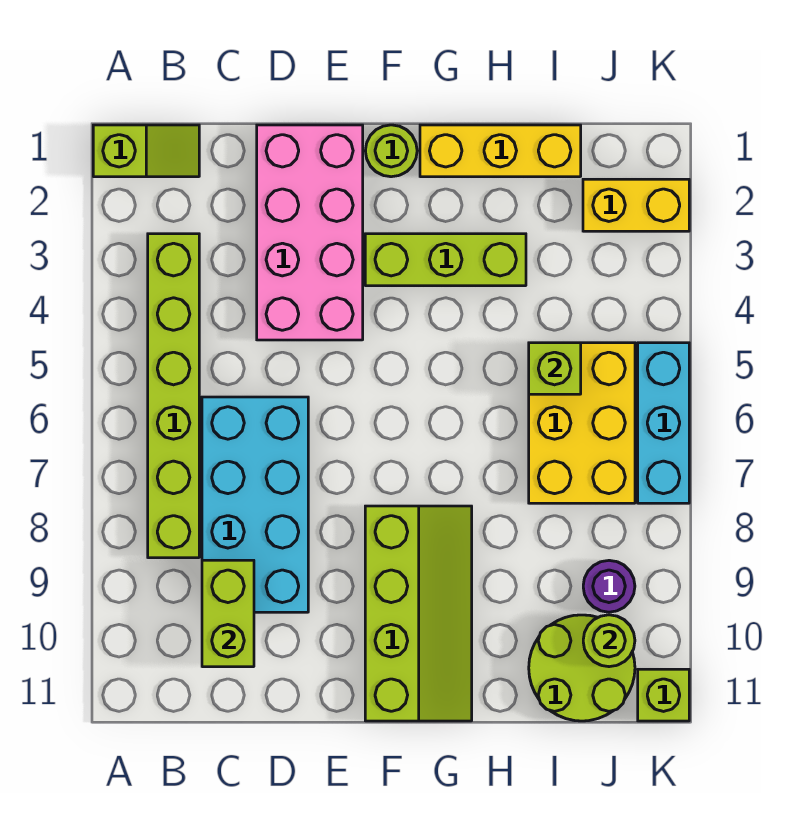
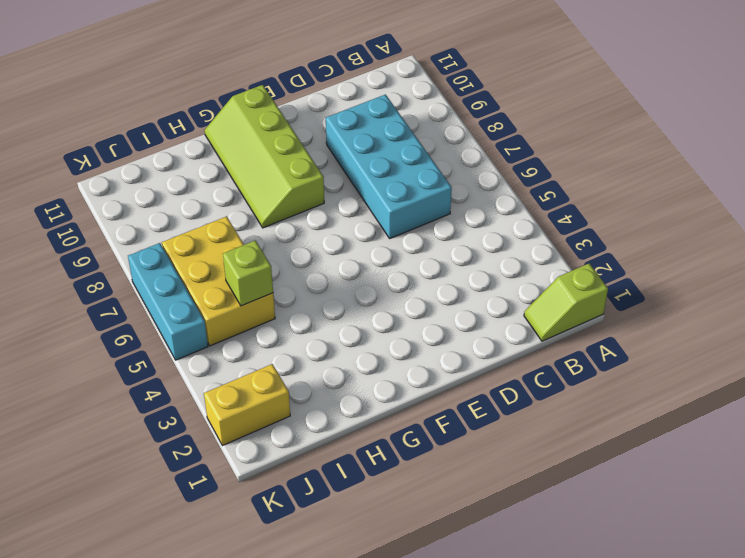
none -> lime 1x6 brick [148,234,199,558]
none -> pink 2x4 brick [257,125,363,340]
none -> lime 1x1 round brick [365,125,417,177]

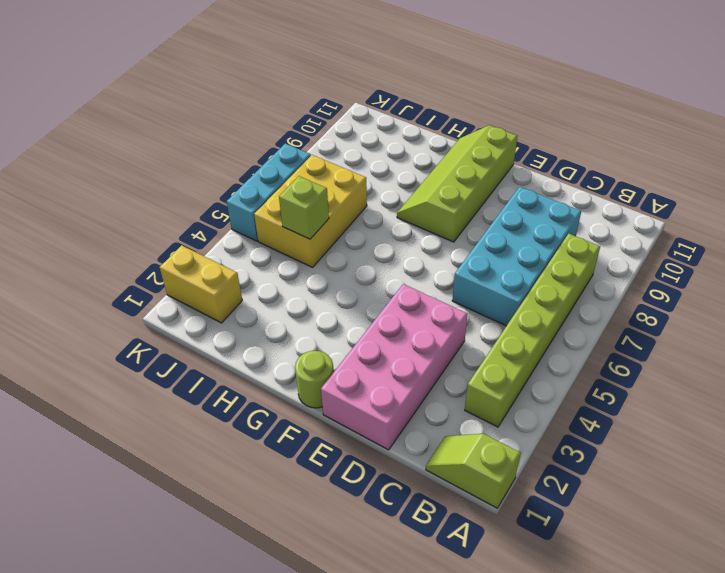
none -> lime 1x3 brick [365,234,526,286]
none -> yellow 1x3 brick [420,125,581,177]
none -> lime 2x2 round brick [529,615,635,721]

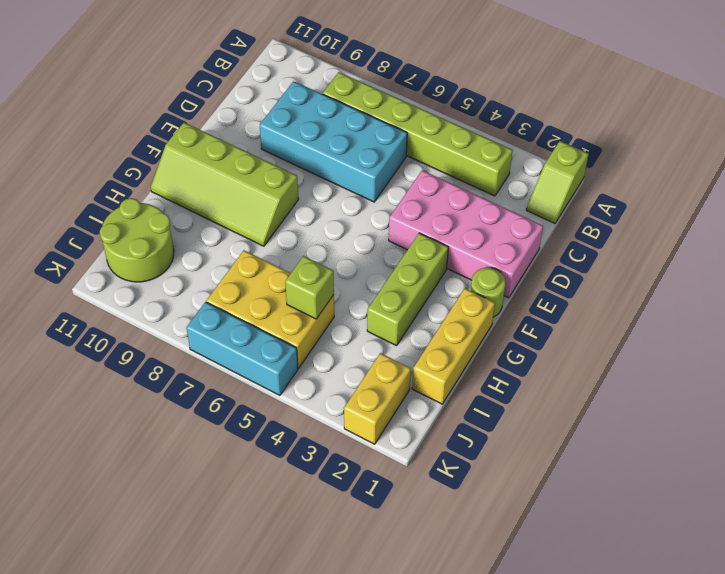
none -> purple 1x1 round brick [583,560,635,612]
none -> lime 1x1 brick [638,669,689,721]
none -> lime 1x2 brick [202,560,254,667]

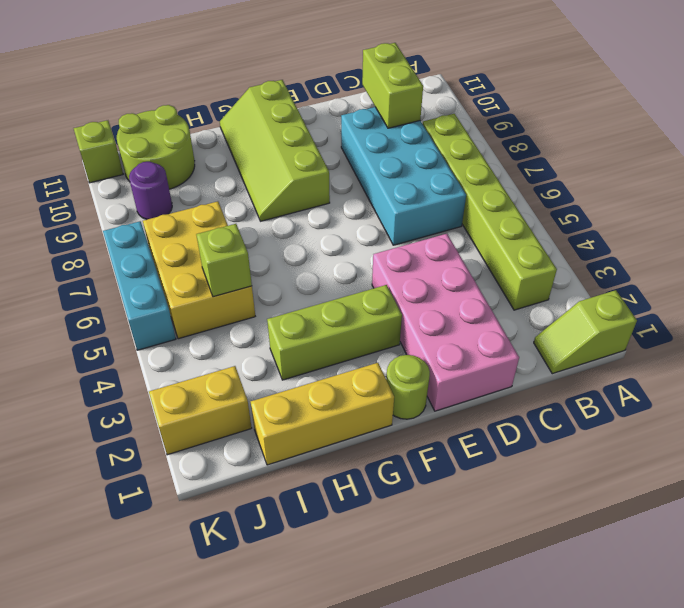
none -> lime 1x1 round brick [583,615,635,667]

